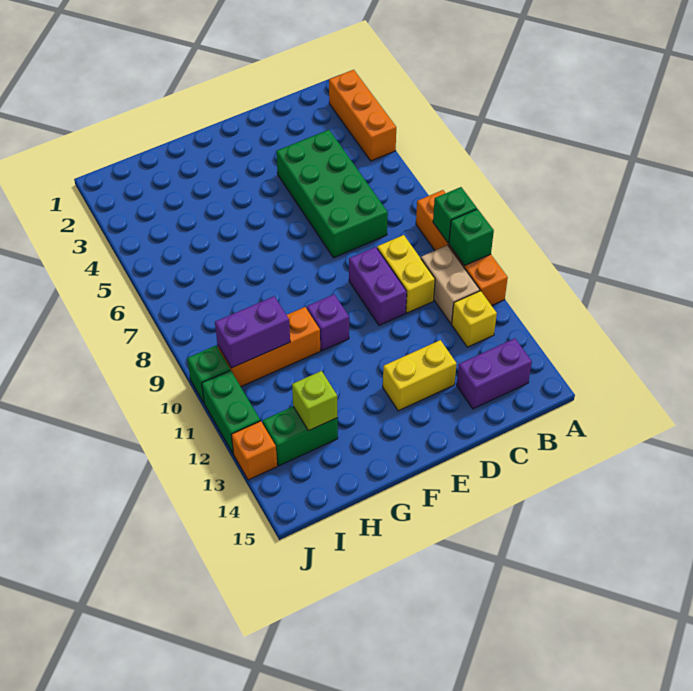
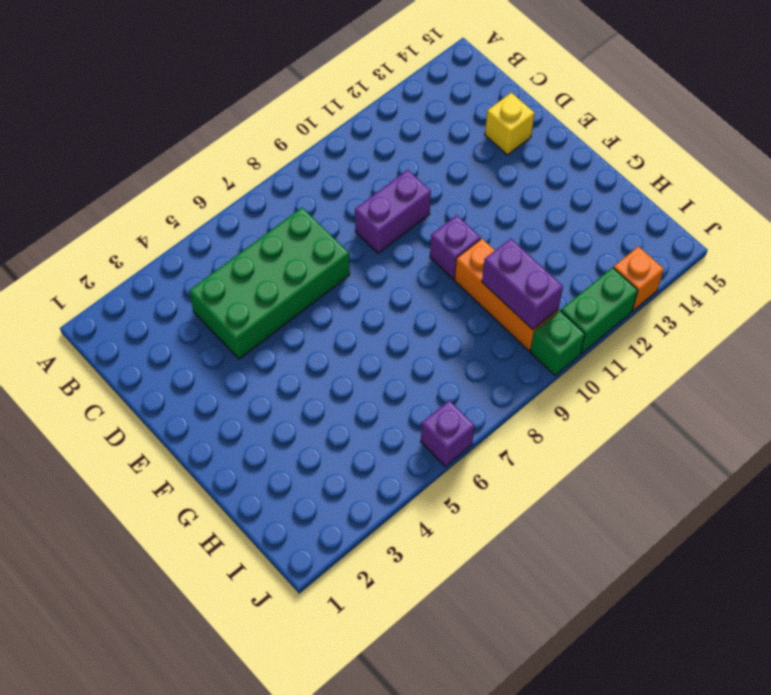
yellow 1x1 brick [485,93,535,155] -> yellow 1x1 brick moved to [452,291,497,347]
purple 1x1 brick [421,400,475,467] -> none
none -> orange 1x3 brick [329,70,396,161]
none -> orange 1x4 brick [416,190,508,306]
none -> tan 1x2 brick [421,245,480,324]

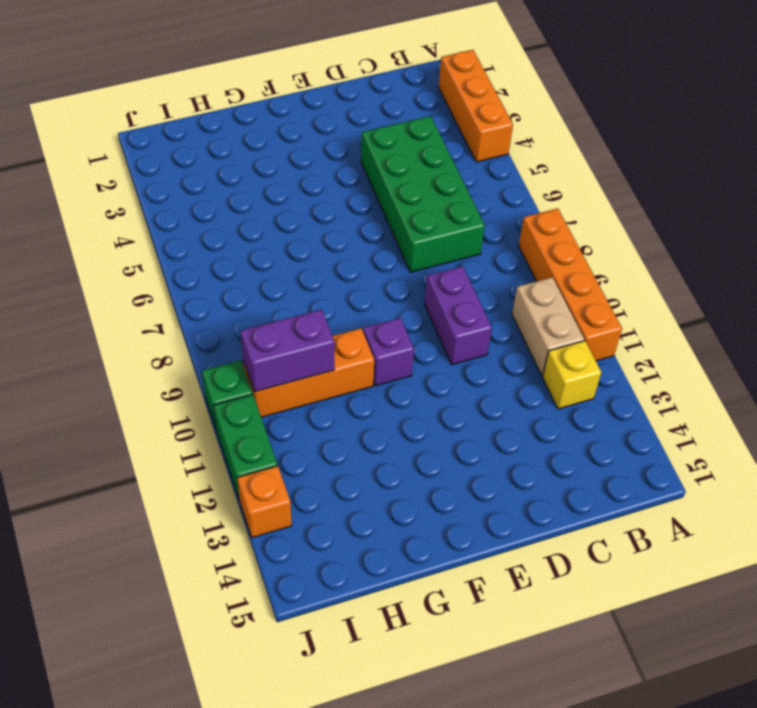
none -> purple 1x2 brick [457,338,532,409]
none -> yellow 1x2 brick [377,235,435,313]
none -> yellow 1x2 brick [383,340,457,411]

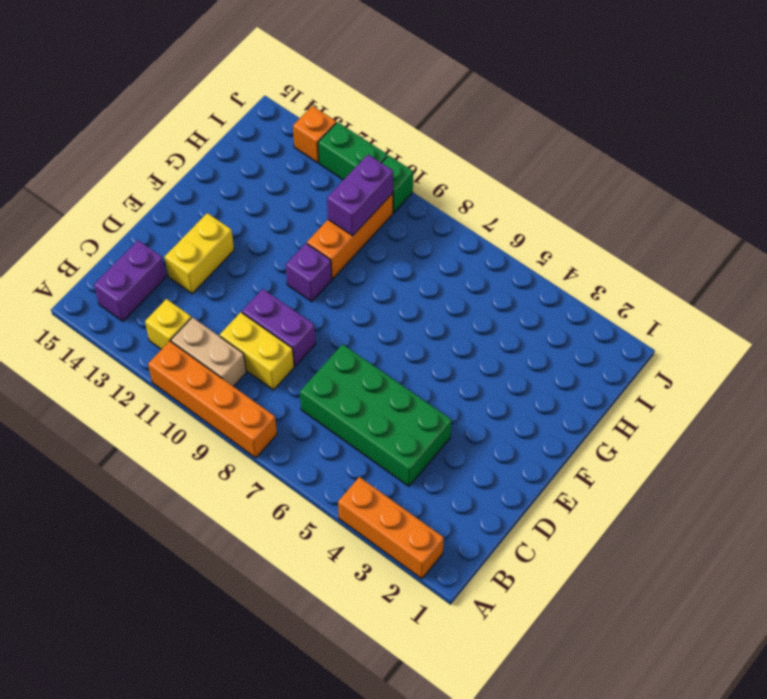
none -> green 1x2 brick [263,407,338,466]
none -> green 1x1 brick [433,187,477,243]
none -> green 1x1 brick [449,209,494,266]

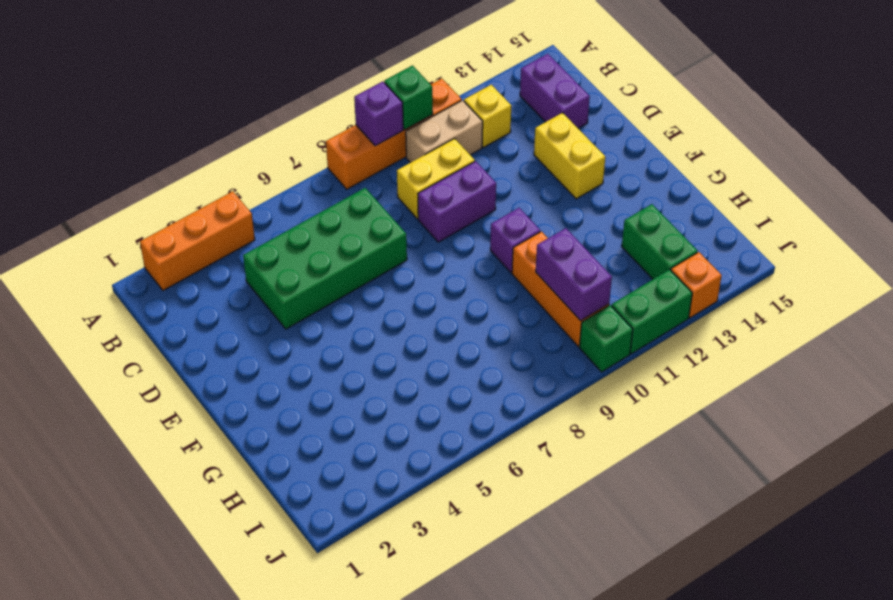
purple 1x1 brick [354,81,403,146] -> green 1x1 brick [433,187,477,243]
none -> lime 1x1 brick [292,371,338,431]

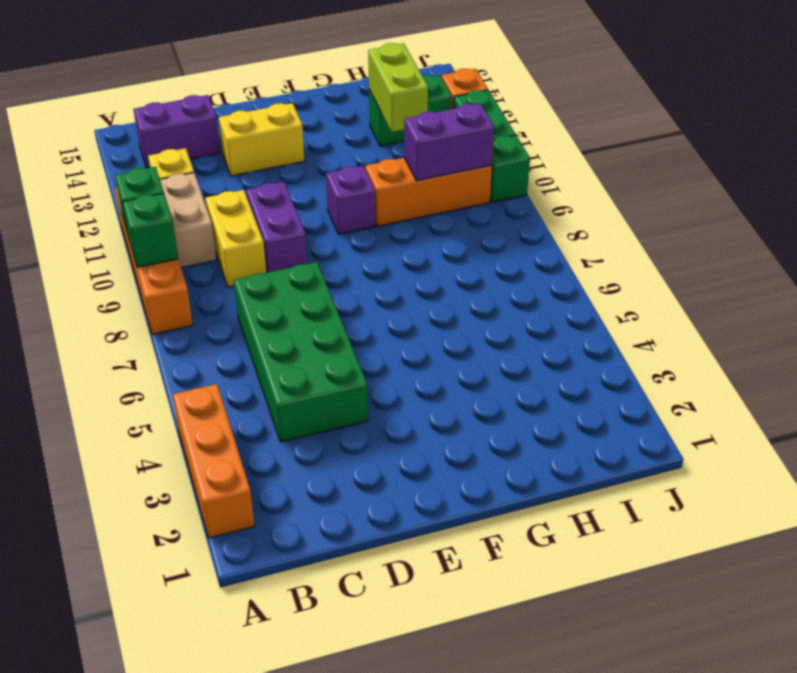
lime 1x2 brick [368,43,428,132] -> lime 1x1 brick [292,371,338,431]

